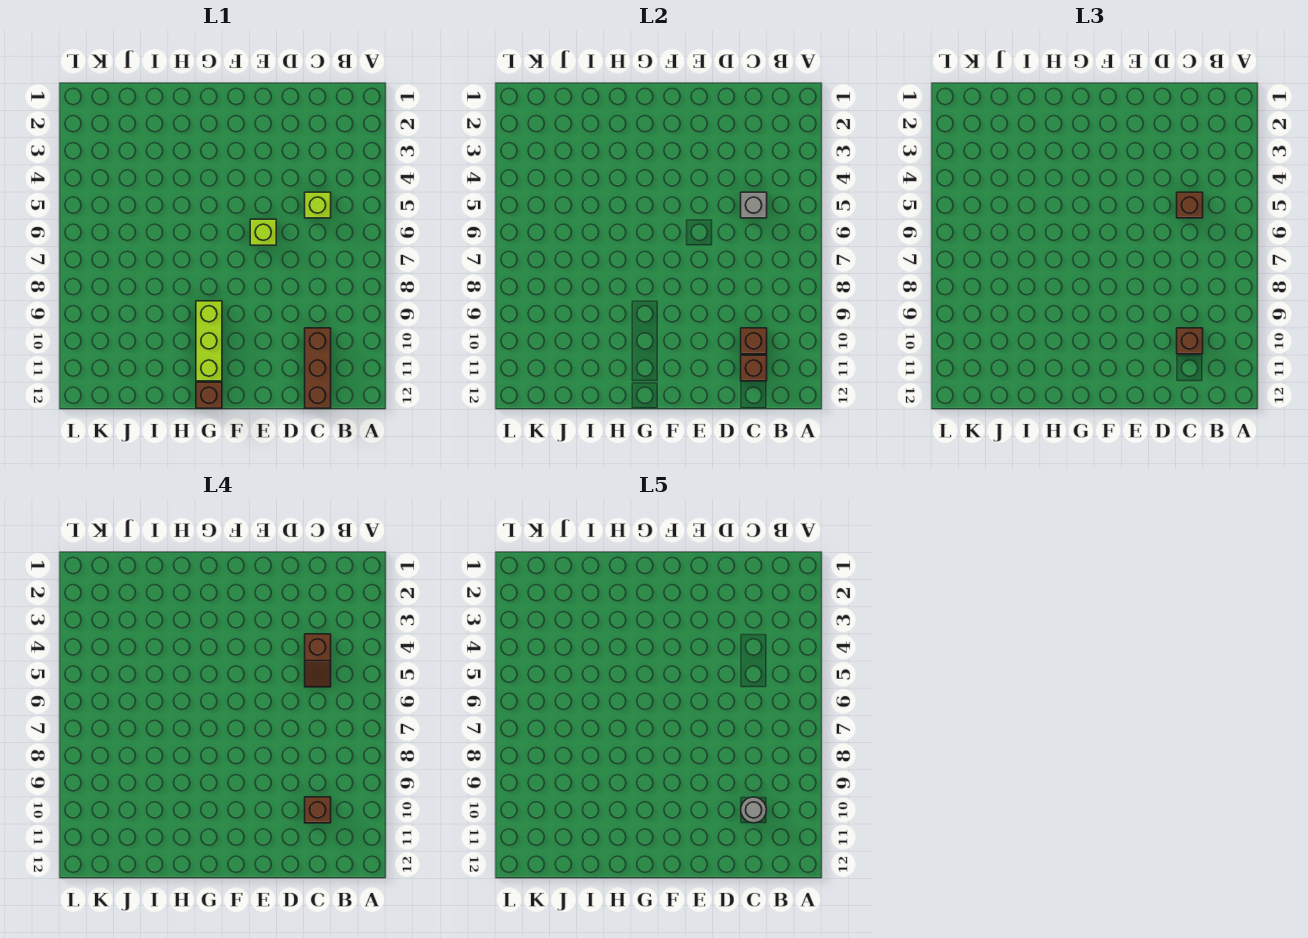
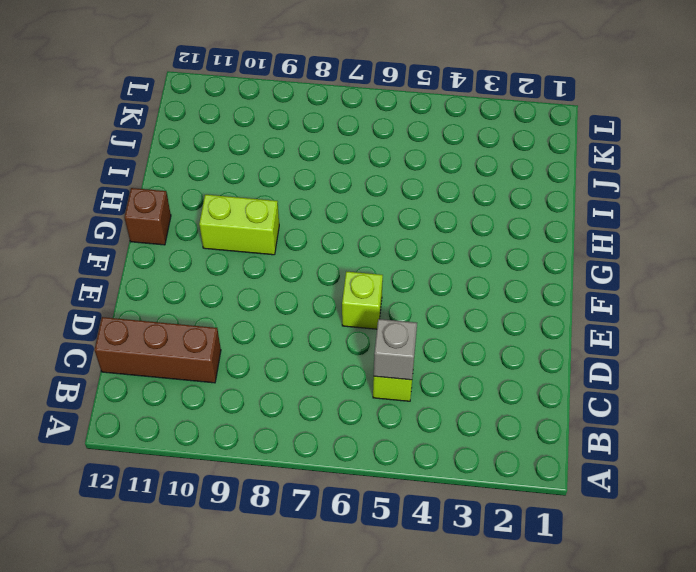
lime 1x2 brick [199,195,279,255] -> lime 1x3 brick [196,301,222,381]
none -> brown 1x1 brick [741,328,767,354]
none -> brown 1x1 brick [741,355,767,381]
none -> brown 1x1 brick [1177,192,1203,218]

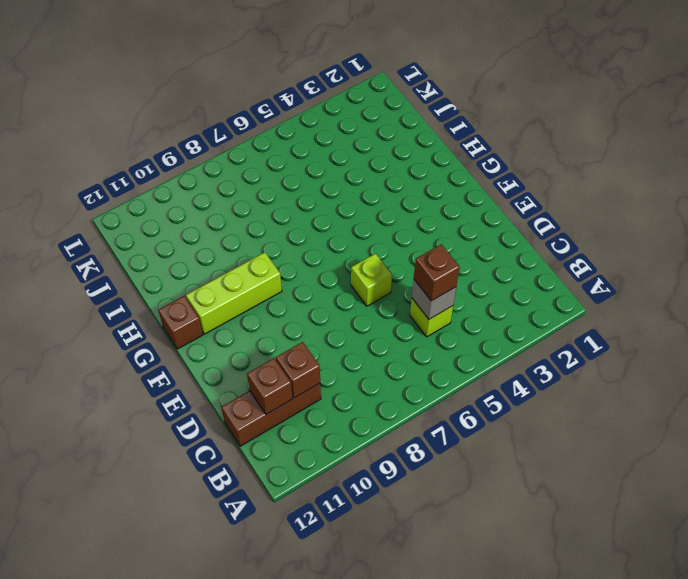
none -> brown 1x1 brick [1177,328,1203,354]
none -> brown 1x2 slope [305,634,331,687]
none -> brown 1x1 brick [305,797,331,823]

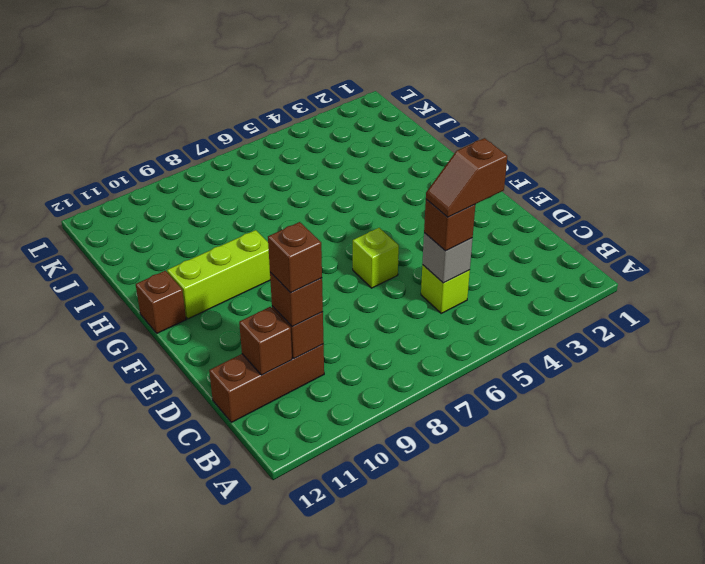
none -> grey 1x1 round brick [741,797,766,823]

